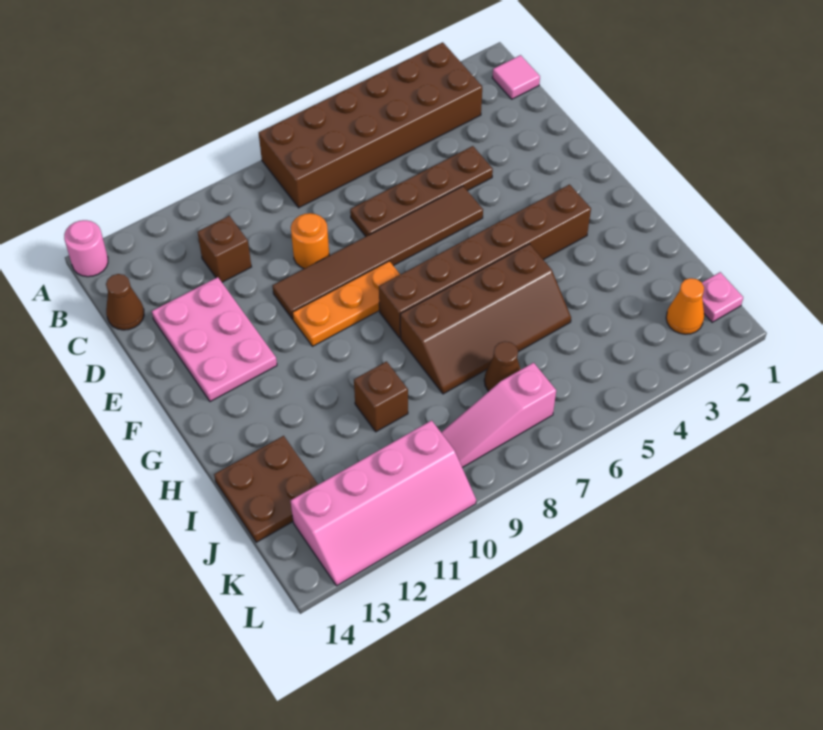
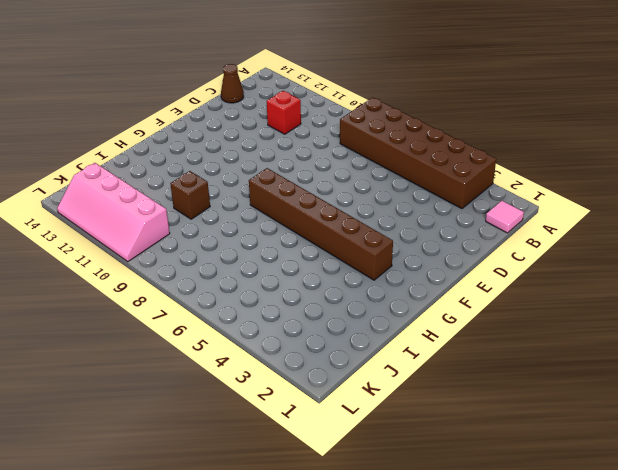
red 1x1 brick [267,91,301,134] -> brown 1x1 brick [197,216,251,282]
none -> pink 1x1 round brick [64,220,108,277]
none -> brown 1x4 plate [350,146,493,236]
none -> orange 1x1 round brick [291,213,329,269]

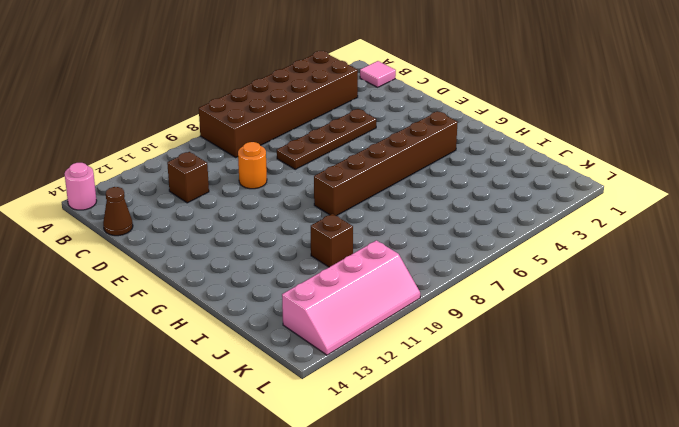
none -> pink 2x3 plate [152,277,277,402]
none -> brown 1x6 tile [273,186,483,319]
none -> orange 1x3 plate [292,261,400,346]

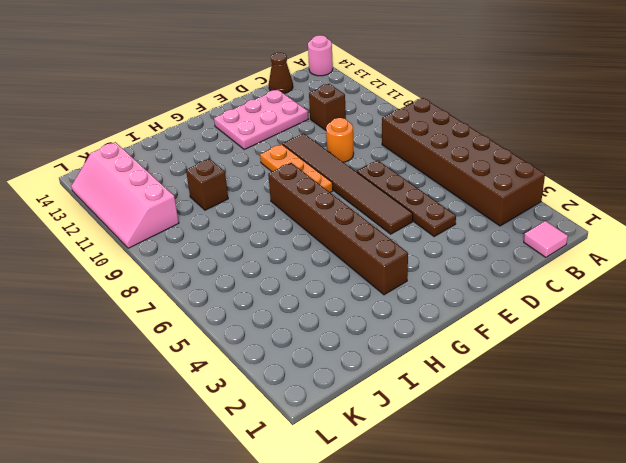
none -> brown 2x4 slope [400,244,571,394]
none -> brown 2x2 plate [214,436,318,542]
none -> brown 1x1 cone [484,342,521,391]

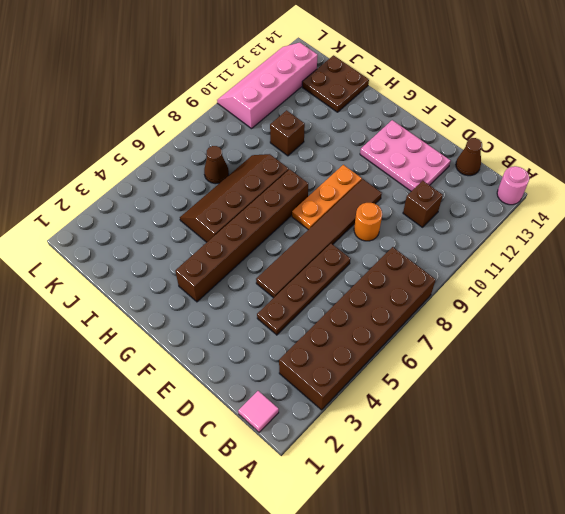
none -> pink 1x1 plate [702,272,743,322]
none -> orange 1x1 cone [666,278,704,334]
none -> pink 1x3 slope [441,363,556,468]

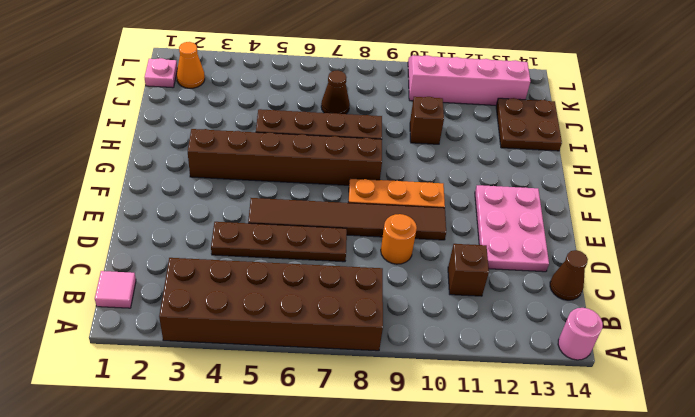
none -> pink 1x3 slope [441,363,556,468]

